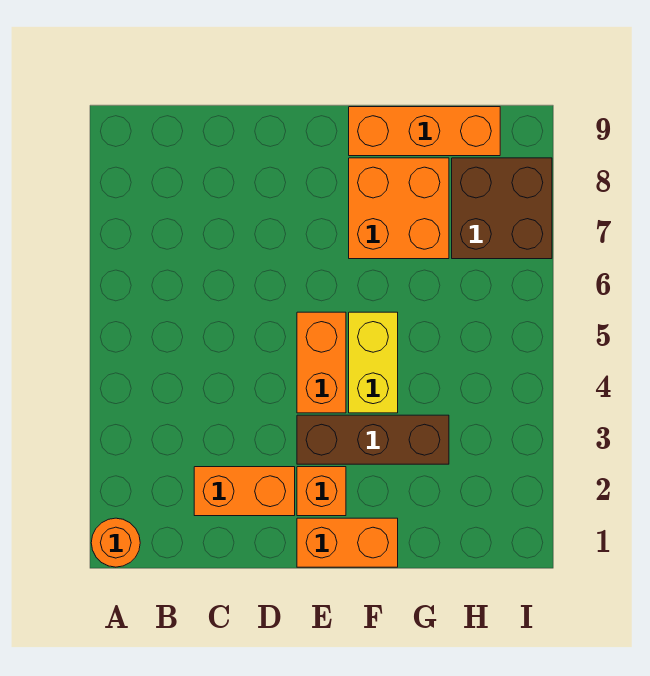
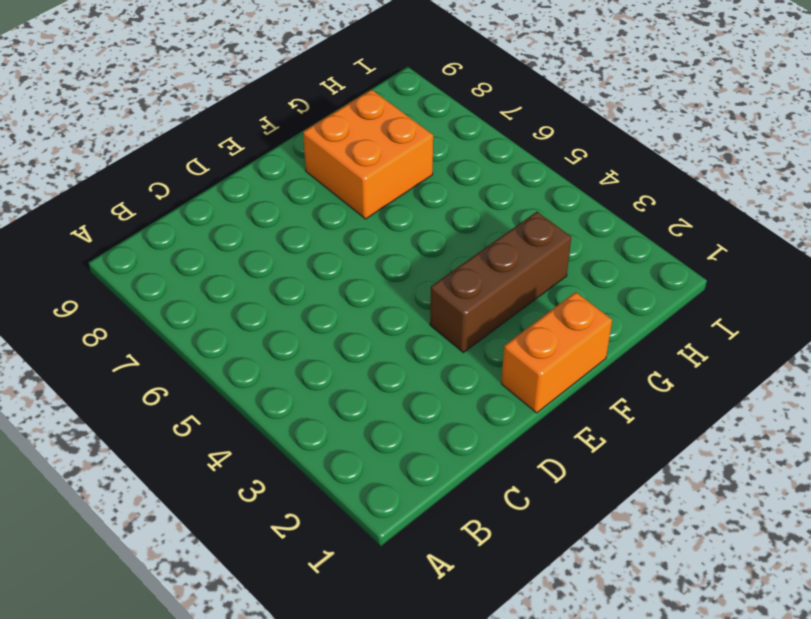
none -> orange 1x1 round brick [91,518,140,567]
none -> orange 1x2 brick [194,467,295,516]

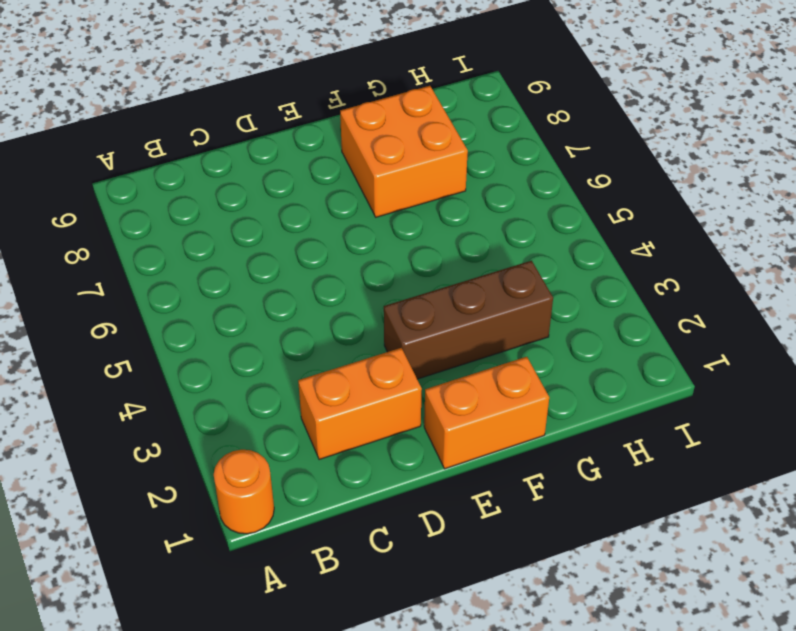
none -> orange 1x1 brick [297,467,346,516]
none -> orange 1x2 brick [297,312,346,413]

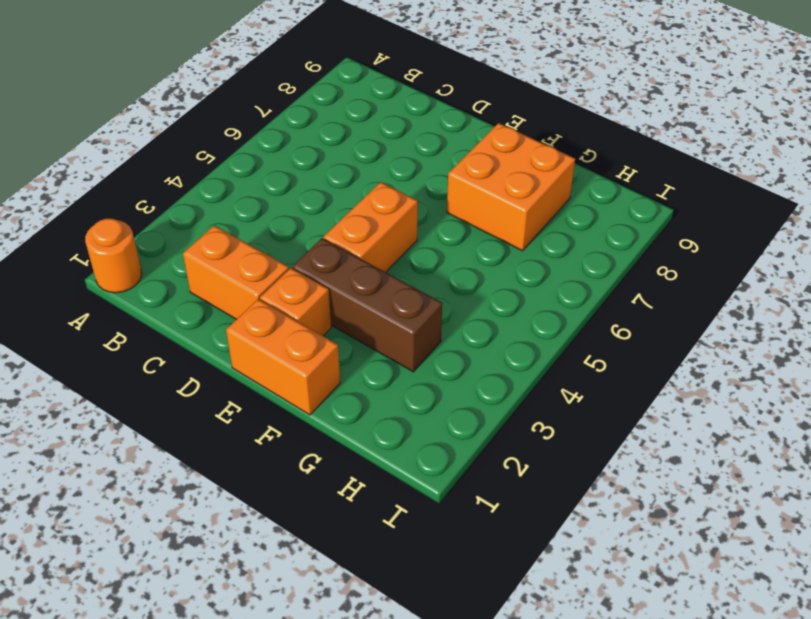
none -> yellow 1x2 brick [349,312,398,413]
none -> orange 1x3 brick [349,107,500,156]

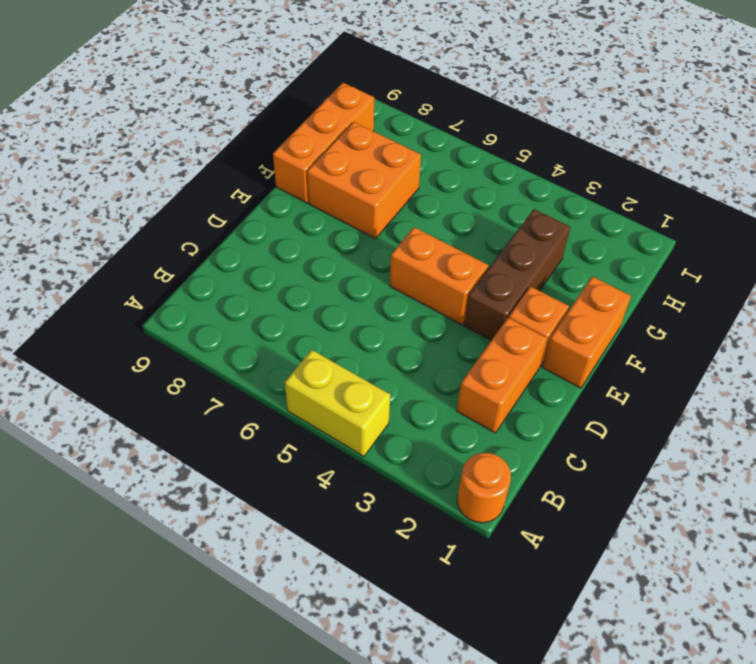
yellow 1x2 brick [285,350,390,456] -> yellow 1x2 brick moved to [349,312,398,413]
none -> brown 2x2 brick [452,158,552,259]

